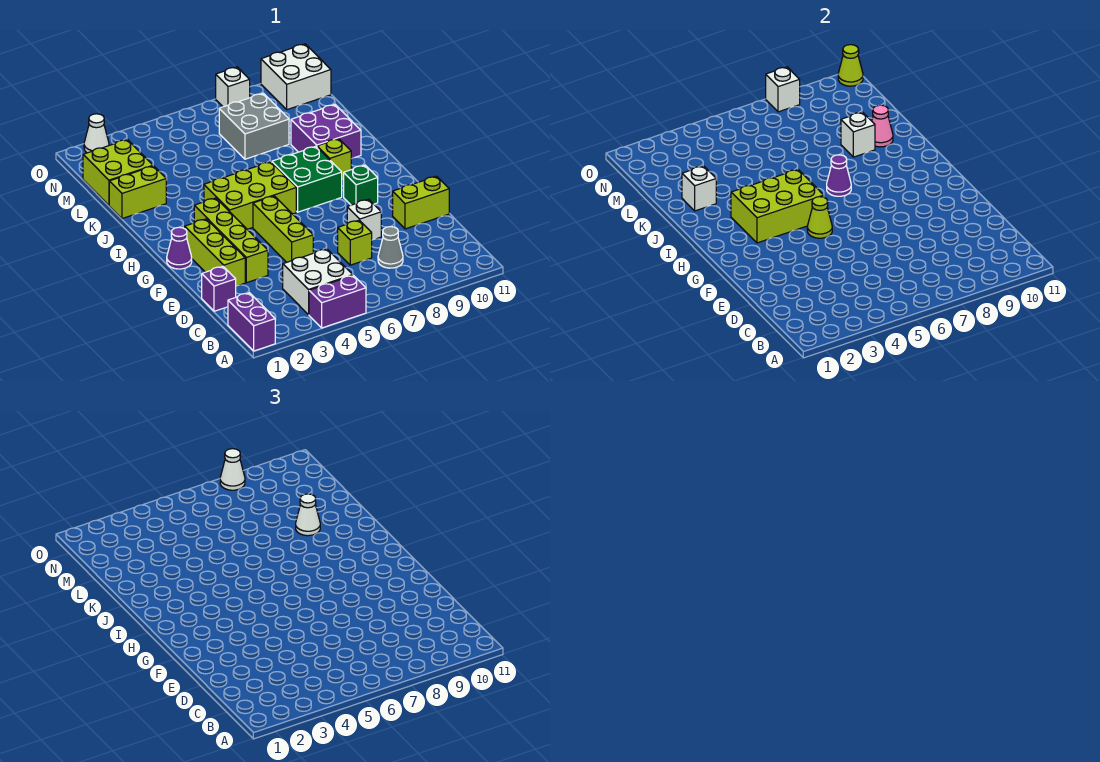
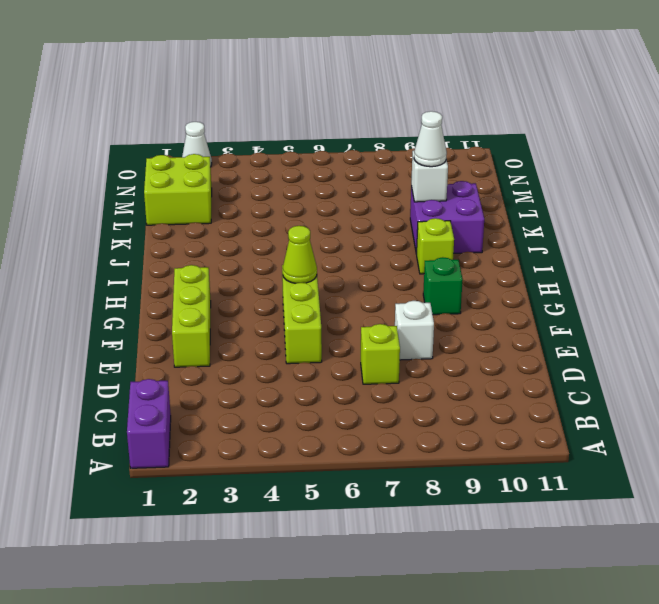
none -> purple 1x2 brick [309,275,366,328]
none -> white 2x2 brick [283,249,353,315]
none -> grey 1x1 cone [378,227,403,268]
none -> purple 1x1 brick [202,267,236,311]

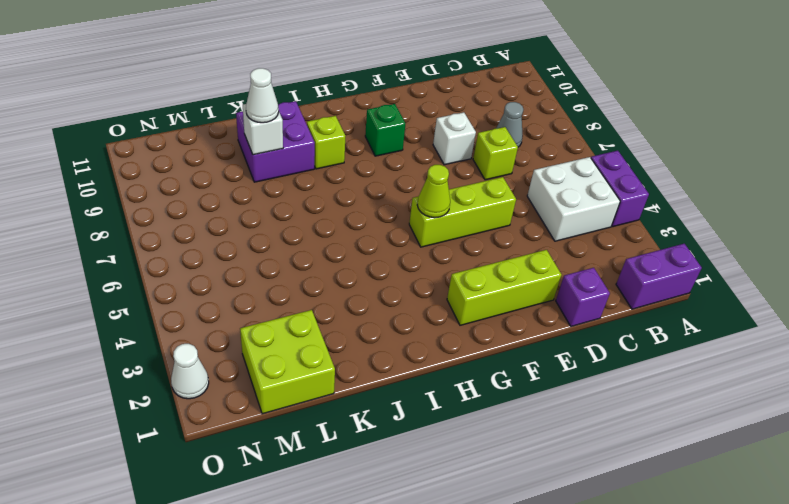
none -> lime 1x4 brick [194,198,268,283]
none -> lime 1x2 brick [393,176,449,229]
none -> purple 1x1 cone [167,227,192,269]
none -> lime 2x3 brick [204,162,296,229]

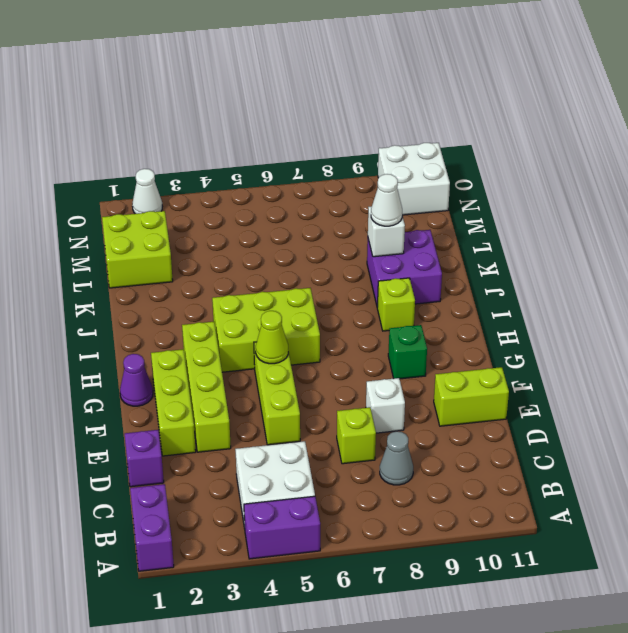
none -> green 2x2 brick [272,146,342,212]
none -> lime 1x2 brick [109,166,166,219]
none -> grey 2x2 brick [219,93,289,159]
none -> white 1x1 brick [216,67,250,107]

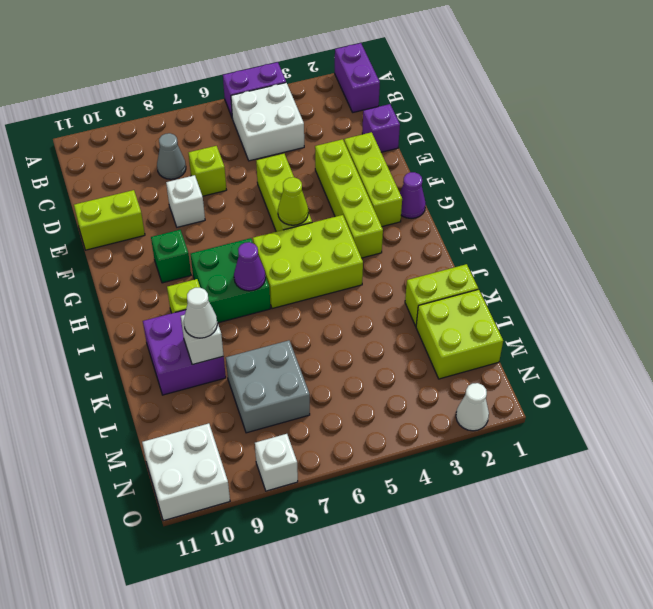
none -> lime 2x3 brick [731,170,824,243]
none -> white 1x1 brick [682,166,716,211]
none -> pink 1x1 cone [872,105,893,147]
none -> white 1x1 brick [766,67,800,112]

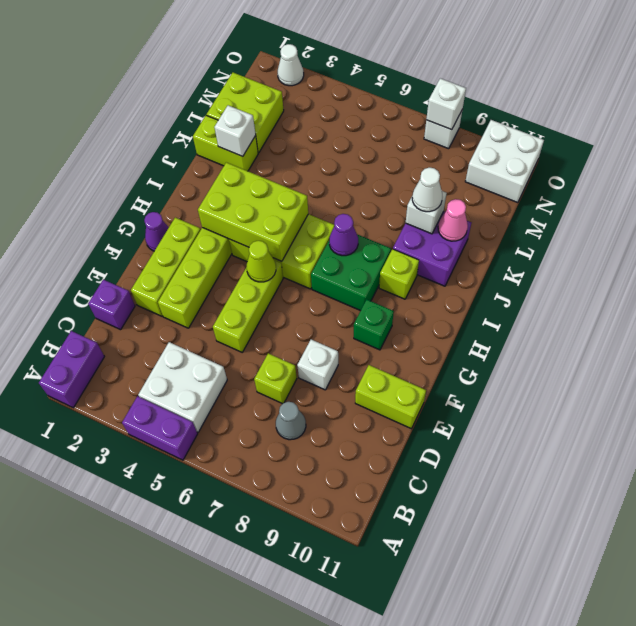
none -> grey 2x2 brick [219,93,289,159]
none -> lime 1x1 cone [838,45,863,86]
none -> white 1x1 cone [220,449,245,490]

